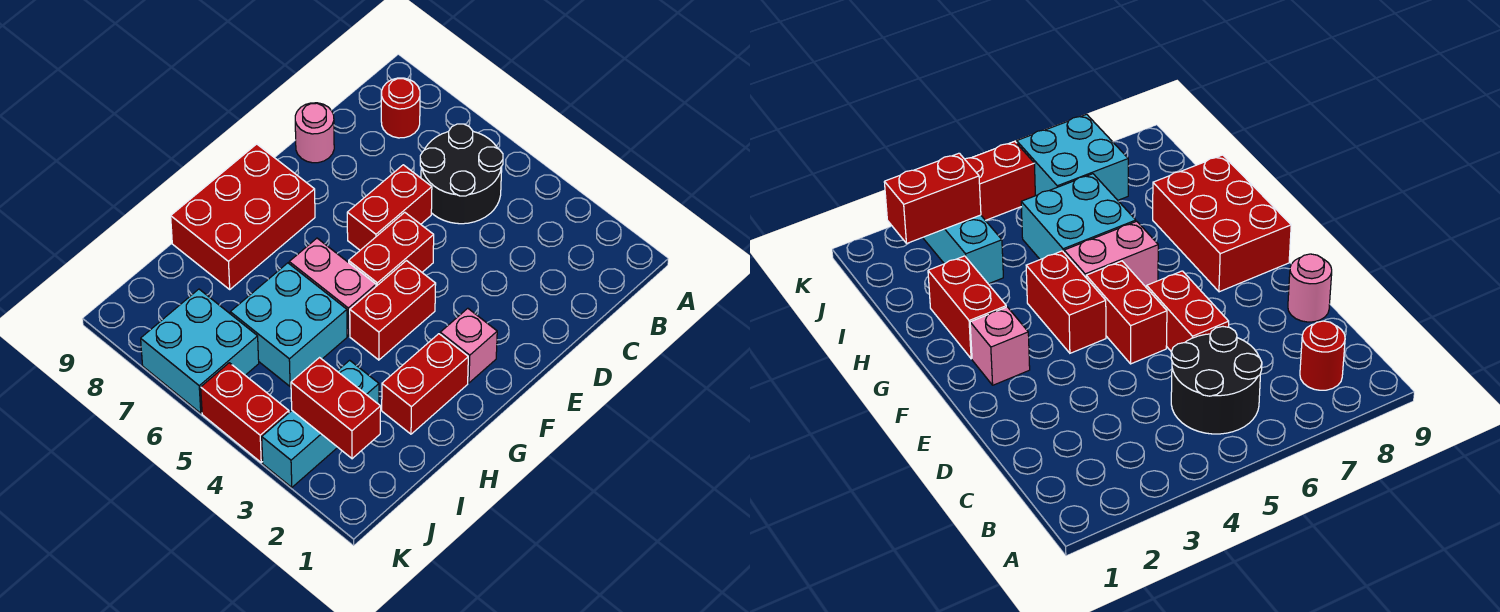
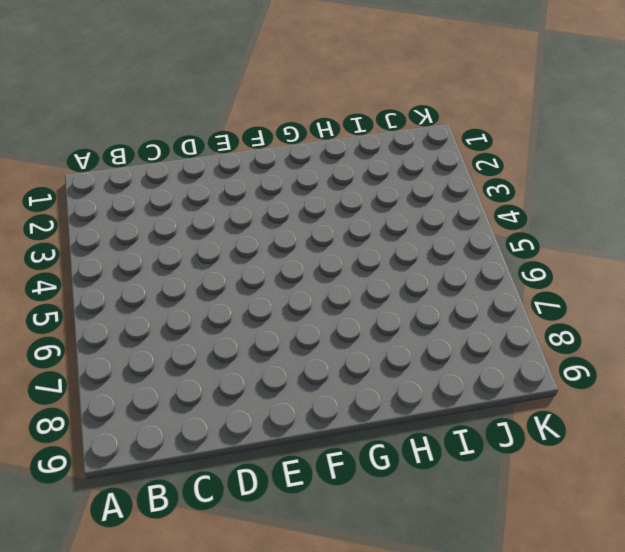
none -> black 2x2 round brick [420,124,503,224]
none -> red 1x1 round brick [381,78,420,138]
none -> red 1x2 brick [347,165,432,250]

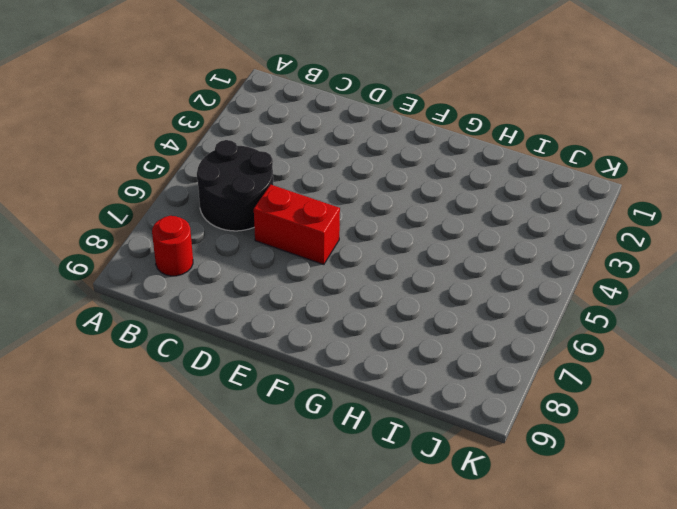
none -> pink 1x1 round brick [295,103,334,163]
none -> red 1x2 brick [349,212,434,286]
none -> pink 1x1 brick [440,308,497,383]

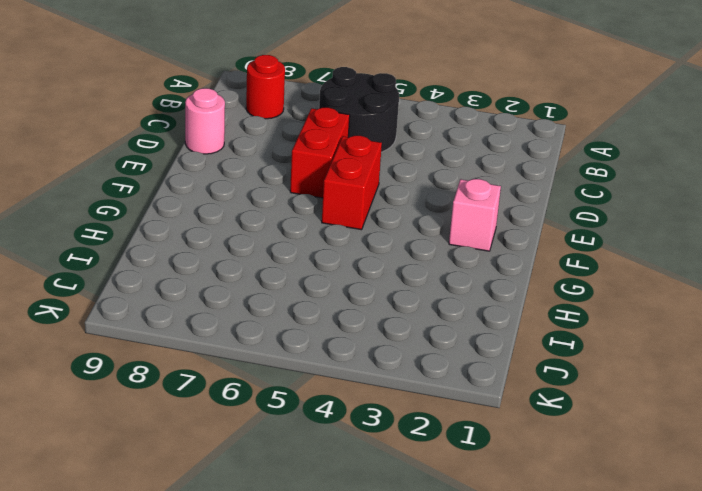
none -> red 1x2 brick [350,261,436,360]
none -> red 2x3 brick [171,144,315,289]
none -> red 1x2 brick [382,334,468,434]

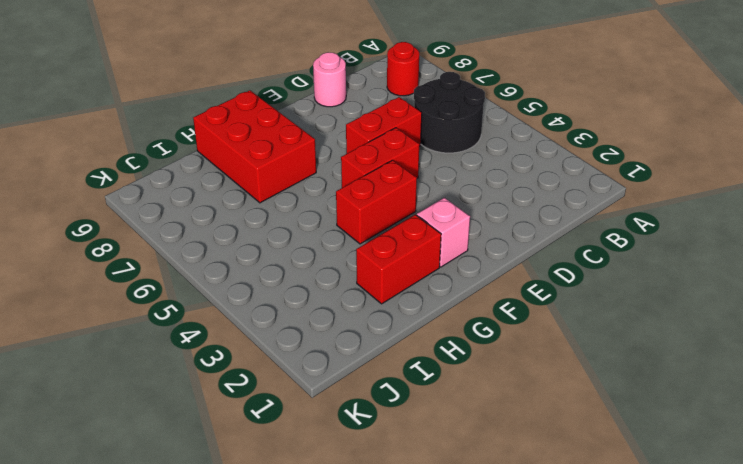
red 2x3 brick [193,90,316,203] -> red 2x3 brick turned to [171,144,315,289]
none -> pink 1x2 brick [289,238,376,336]
none -> cyan 2x2 brick [230,263,347,386]
none -> cyan 1x3 brick [262,360,379,487]

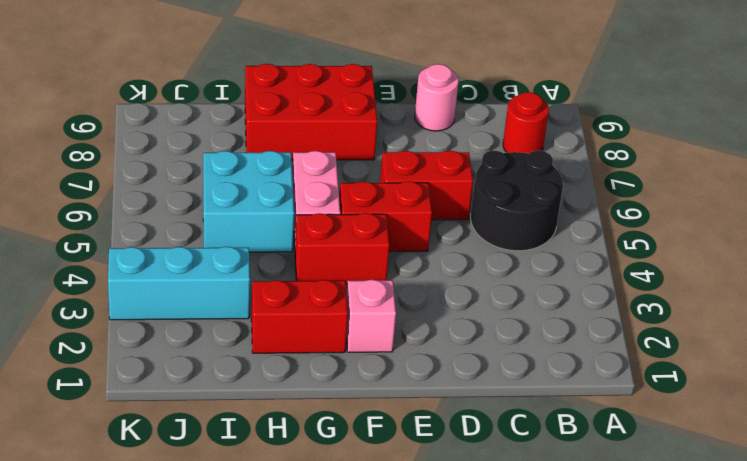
none -> cyan 2x2 brick [141,289,259,413]
none -> red 1x2 brick [201,363,289,462]
none -> red 1x2 brick [291,358,381,459]

